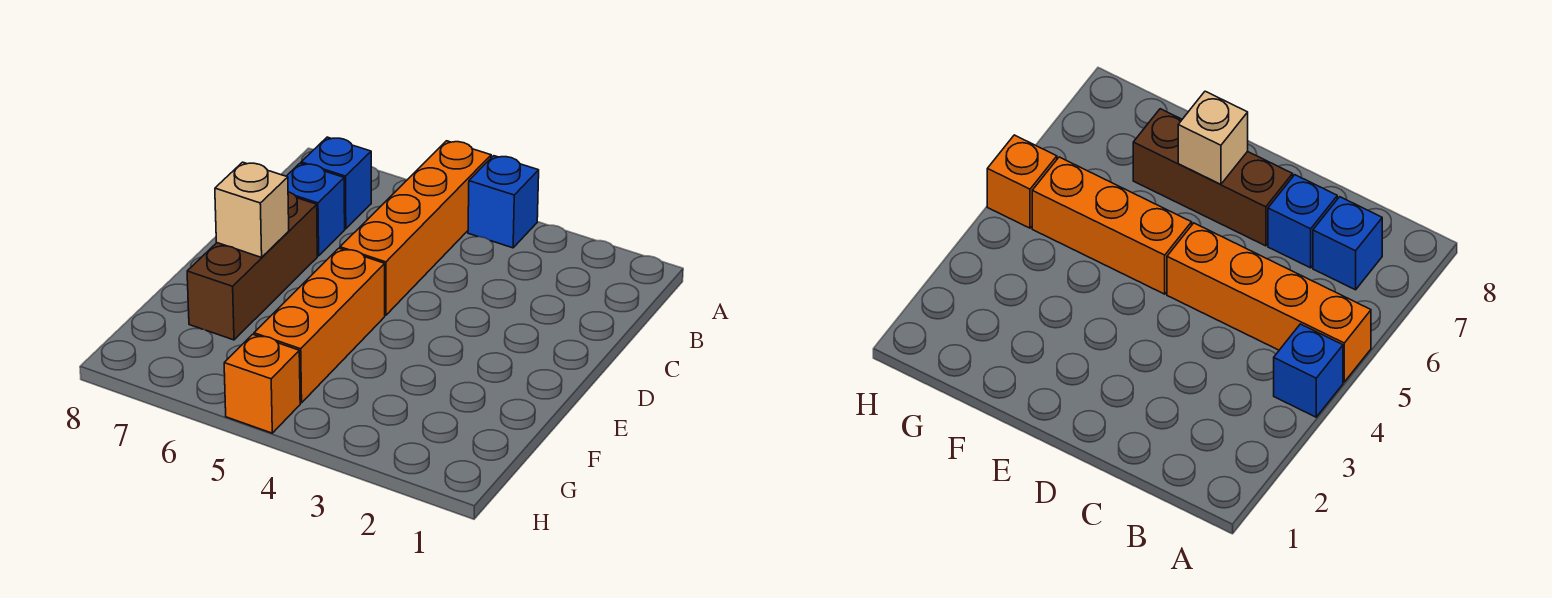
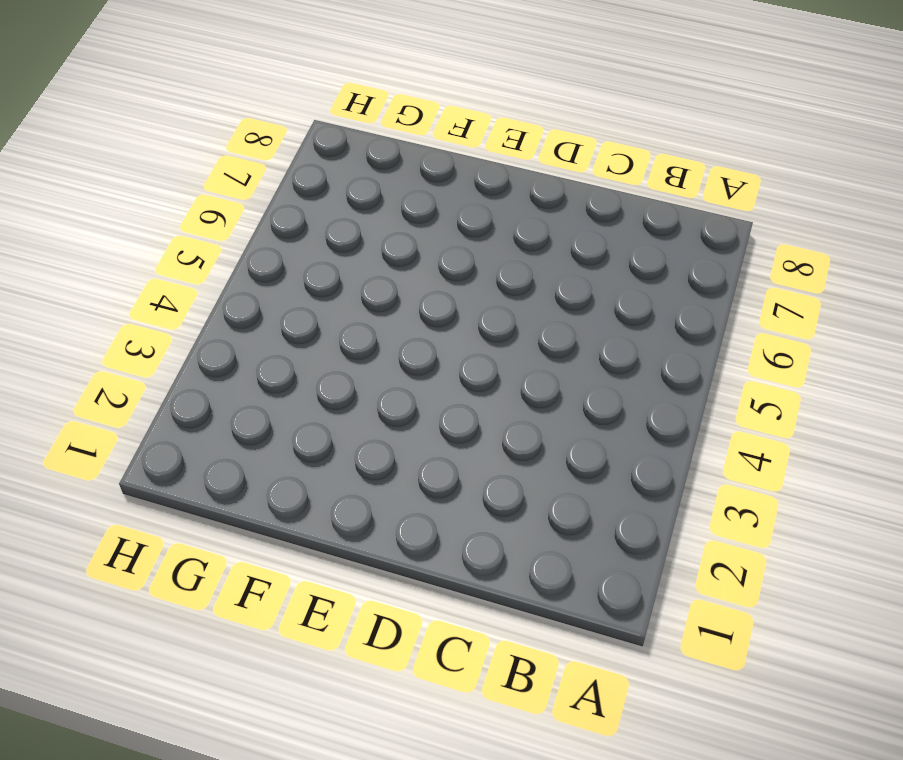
none -> blue 1x1 brick [468,156,539,248]
none -> orange 1x4 brick [340,141,491,315]

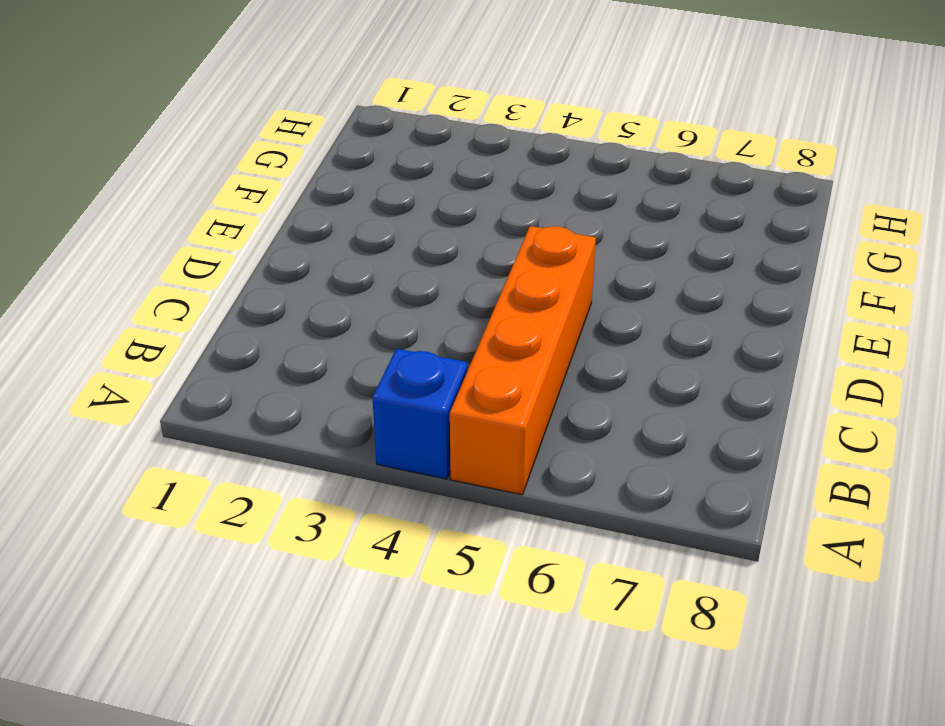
none -> blue 1x1 brick [301,137,371,229]
none -> blue 1x1 brick [287,163,345,256]

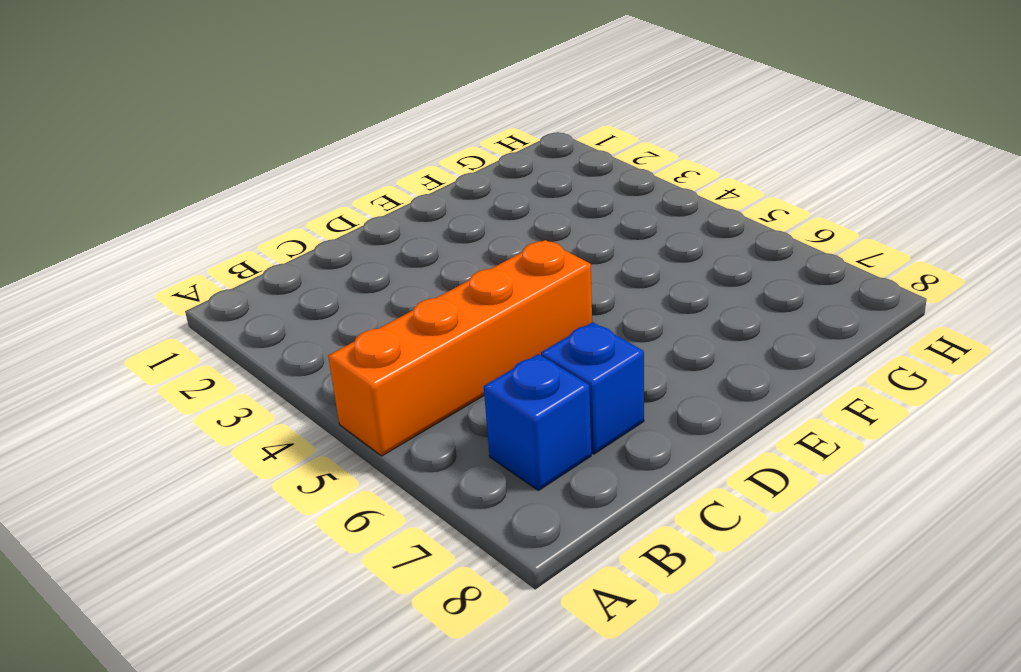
none -> blue 1x1 brick [468,156,539,248]
none -> brown 1x3 brick [187,192,317,340]

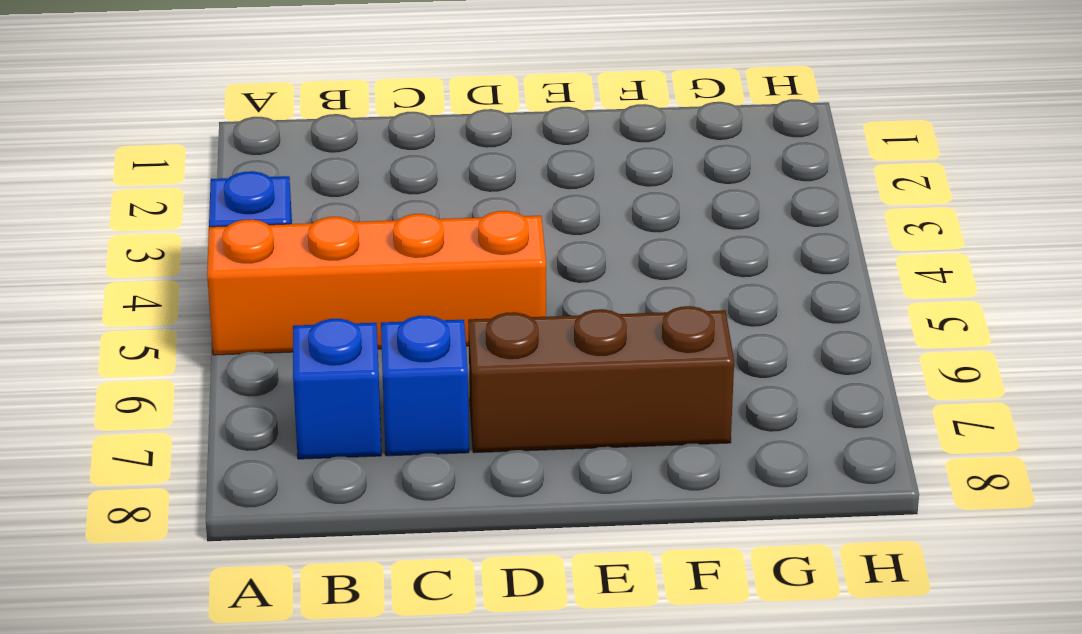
none -> orange 1x3 brick [254,248,385,403]
none -> orange 1x1 brick [224,334,300,433]

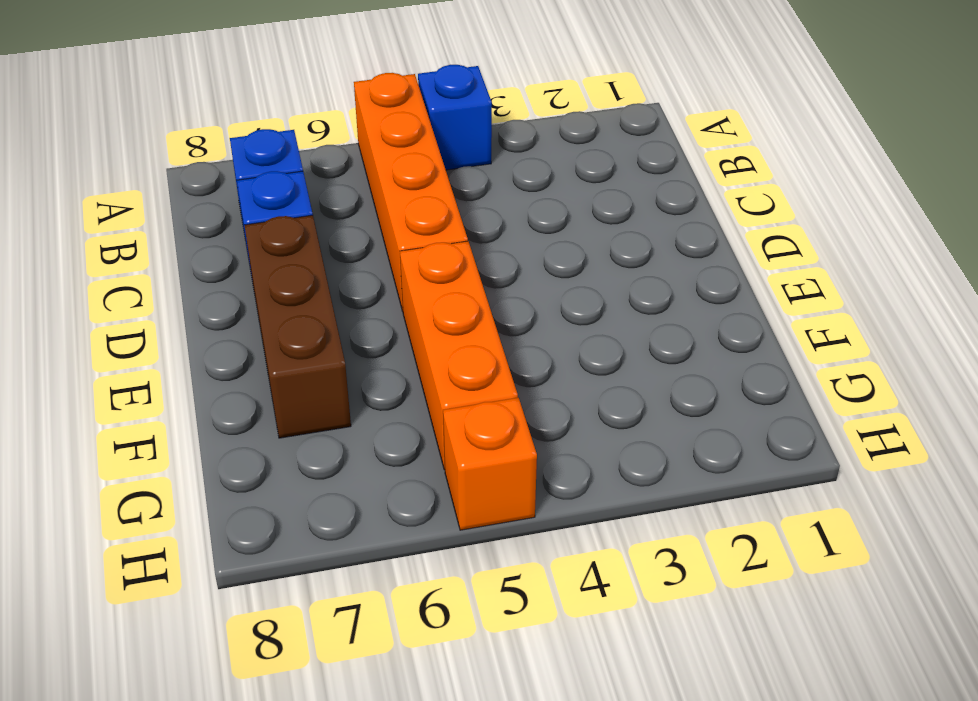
none -> tan 1x1 brick [215,162,289,257]

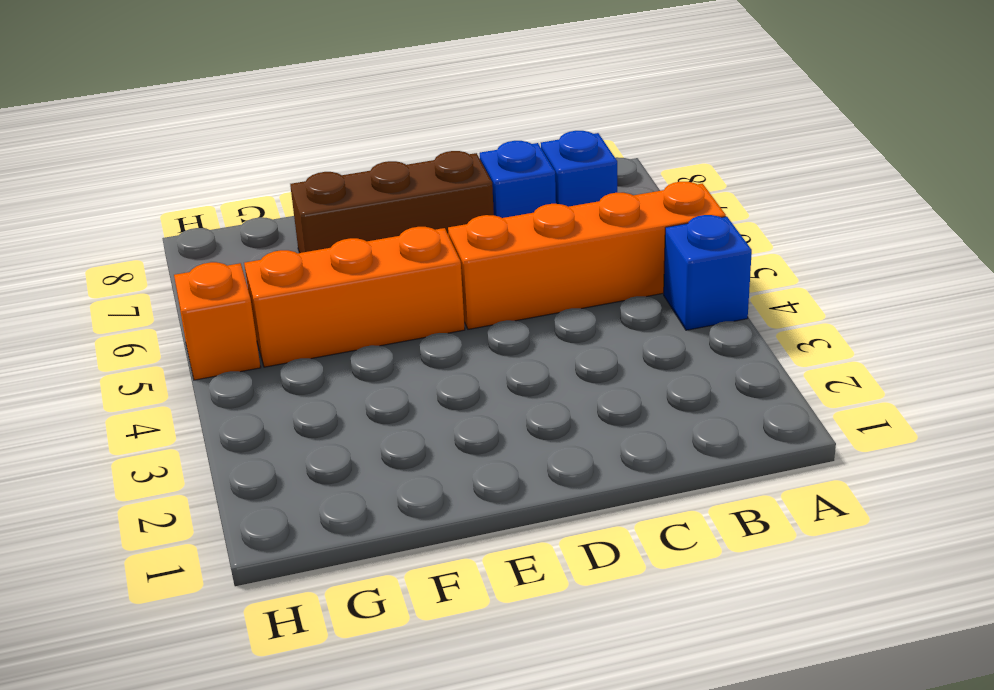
none -> tan 1x1 brick [215,162,289,257]

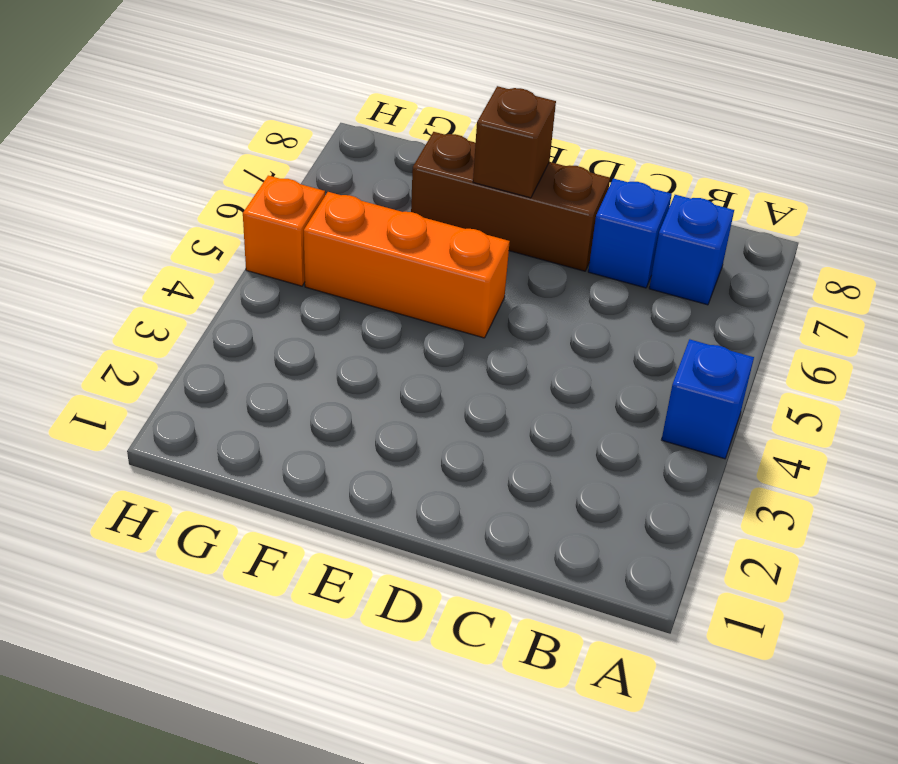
brown 1x1 brick [473,86,556,198] -> tan 1x1 brick [215,162,289,257]
none -> orange 1x4 brick [340,141,491,315]

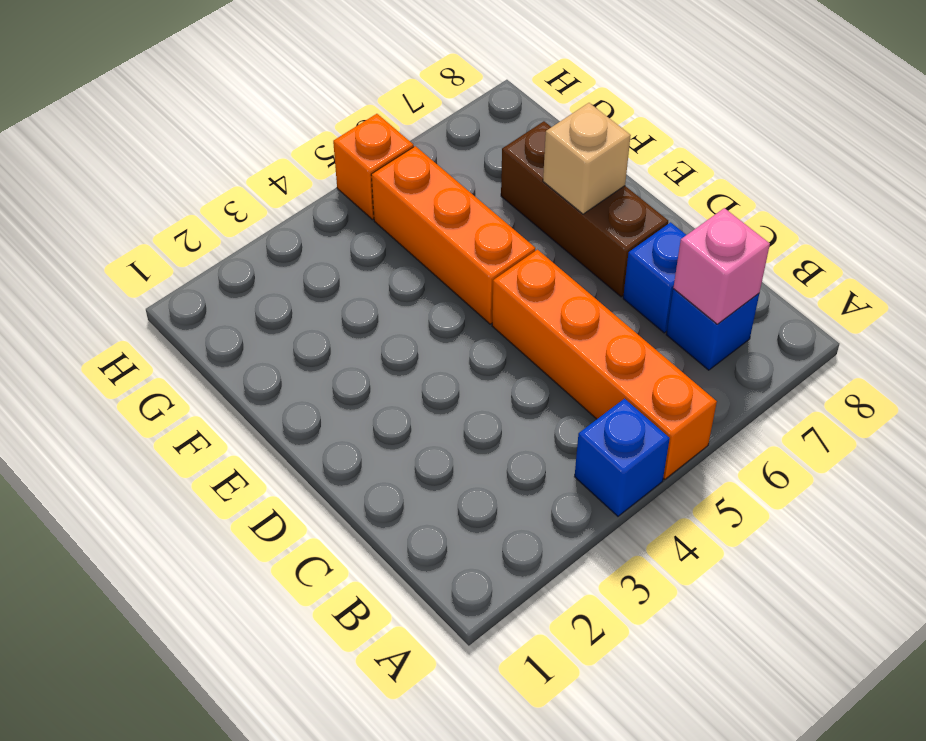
pink 1x1 brick [673,208,770,324] -> none

